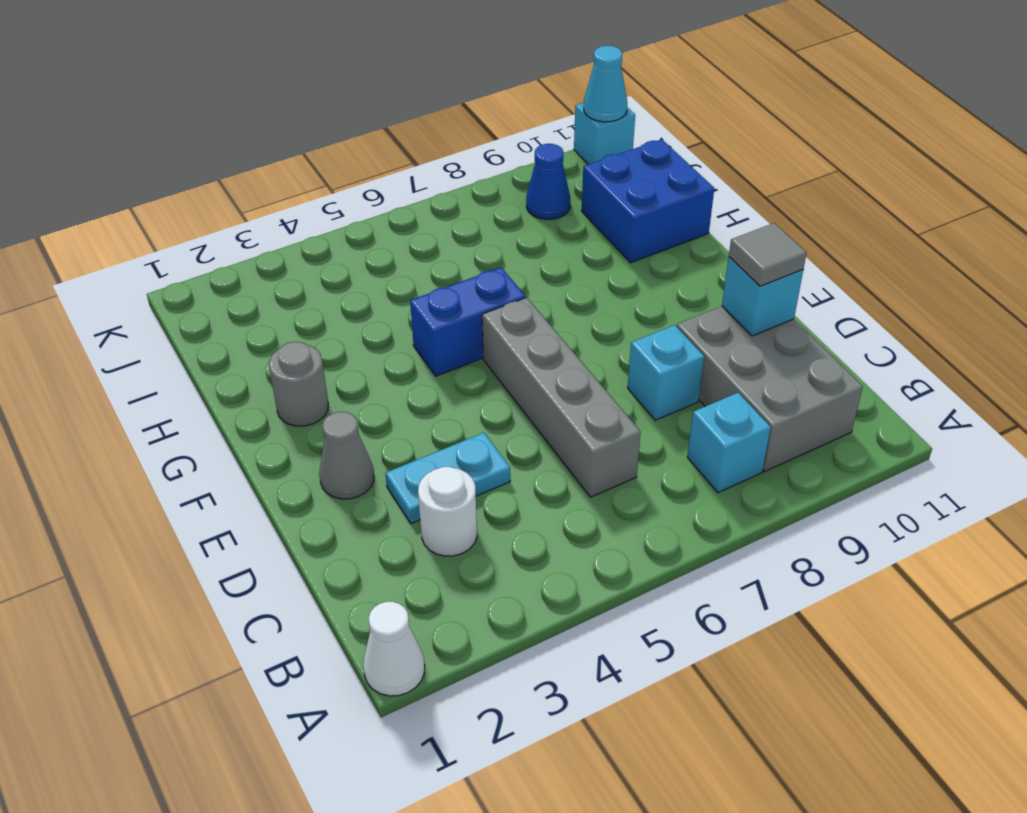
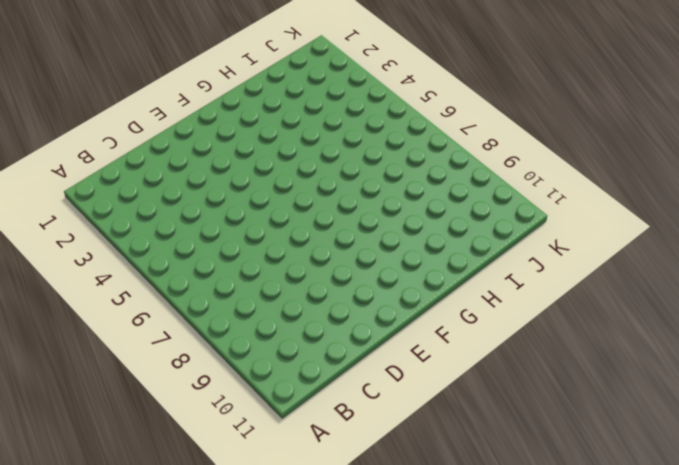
none -> white 1x1 cone [363,602,425,696]
none -> cyan 1x1 brick [687,393,771,493]
none -> grey 2x3 brick [677,306,863,472]

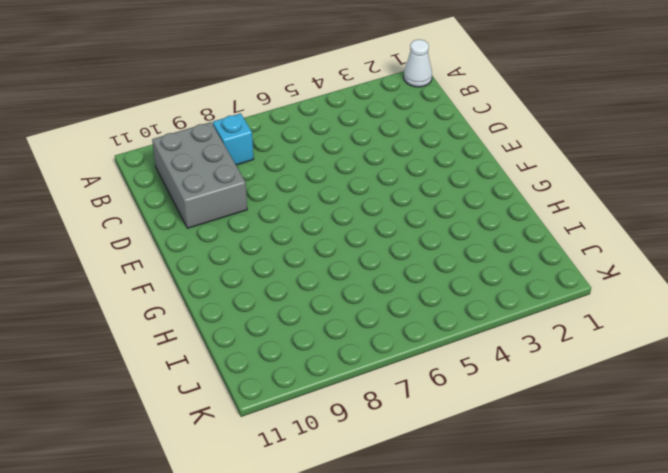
none -> white 1x1 round brick [418,467,477,556]
none -> grey 1x4 brick [482,297,641,497]
none -> cyan 1x2 plate [386,433,510,524]

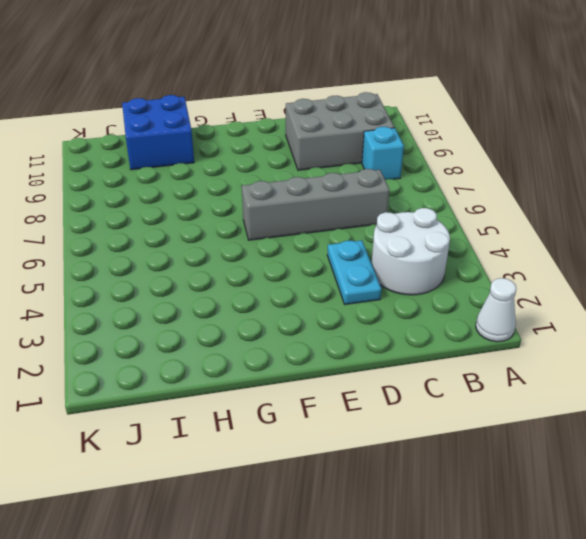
white 2x2 round brick [372,208,450,295] -> white 1x1 round brick [418,467,477,556]
none -> cyan 1x1 brick [628,325,704,420]
none -> grey 1x1 cone [319,412,374,499]
none -> grey 1x1 round brick [269,342,328,426]

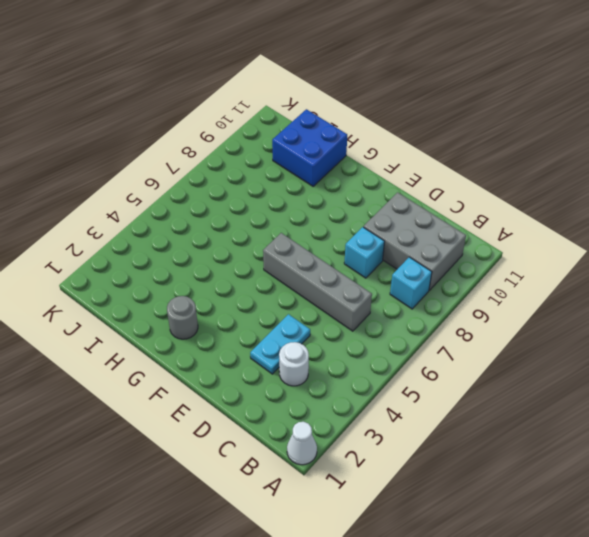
none -> grey 1x1 cone [319,412,374,499]
none -> blue 1x2 brick [410,267,526,376]
none -> blue 1x1 cone [526,144,570,219]

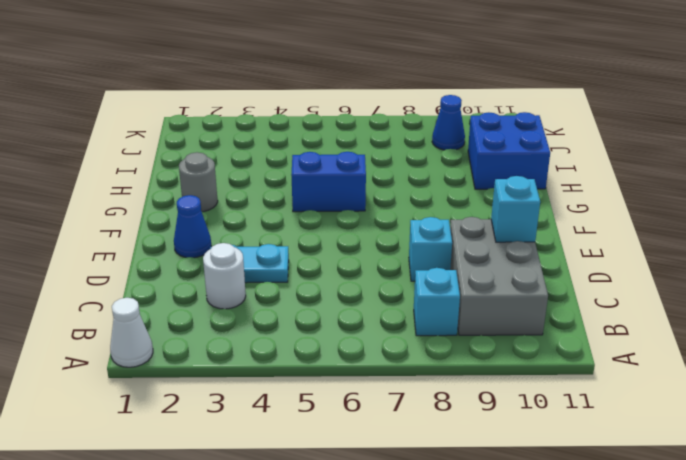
blue 1x1 cone [174,195,211,258] -> grey 1x1 cone [319,412,374,499]
none -> grey 1x4 brick [482,297,641,497]
none -> cyan 1x1 brick [574,102,635,164]
none -> cyan 1x1 cone [584,46,627,122]

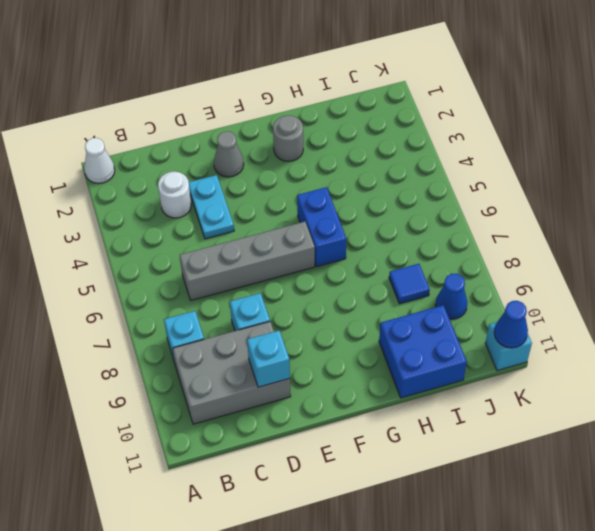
blue 1x1 tile [389,264,430,304] -> none
blue 1x1 cone [494,301,528,348] -> cyan 1x1 cone [584,46,627,122]
none -> grey 1x1 tile [729,223,806,286]

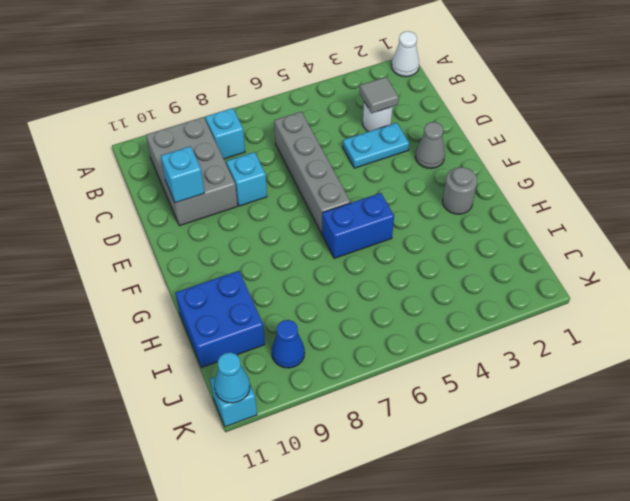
grey 1x1 tile [359,77,399,113] -> grey 1x1 tile moved to [729,223,806,286]

